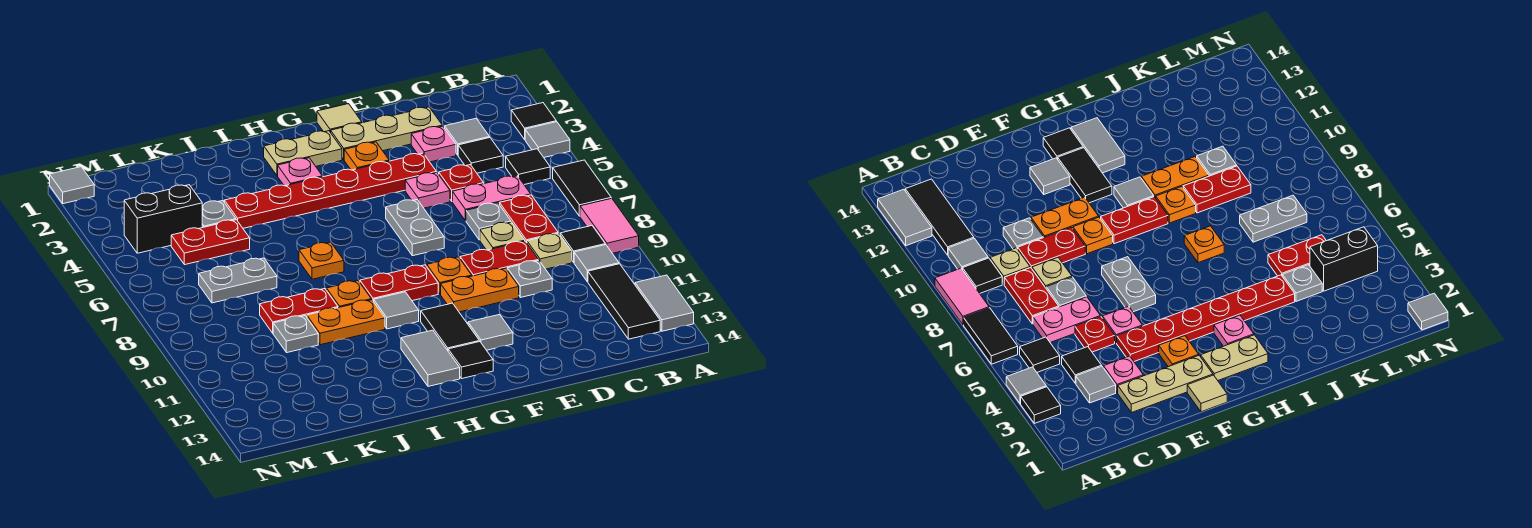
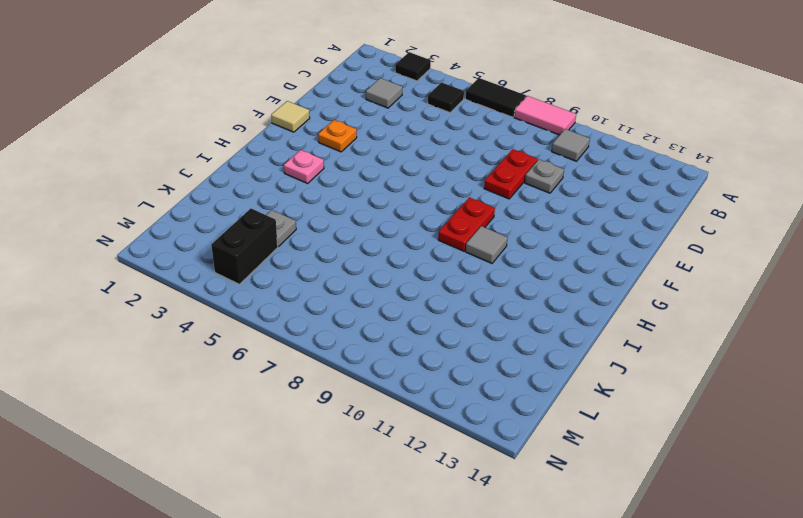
none -> grey 1x1 tile [525,122,570,157]
none -> grey 1x2 tile [635,275,694,331]
none -> black 1x1 tile [560,226,605,262]
none -> black 1x3 tile [588,264,660,339]

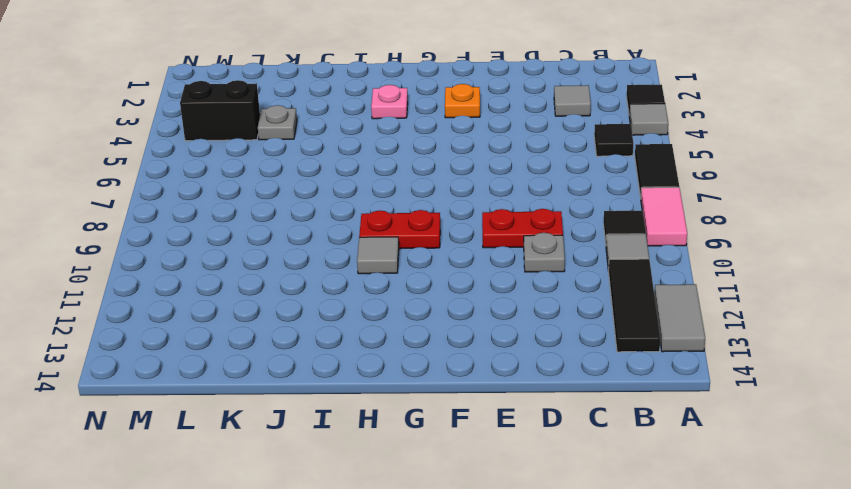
none -> black 1x1 tile [458,138,503,173]
none -> pink 1x2 plate [452,176,531,221]
none -> red 1x2 plate [500,195,558,243]
none -> tan 1x1 plate [527,233,572,269]

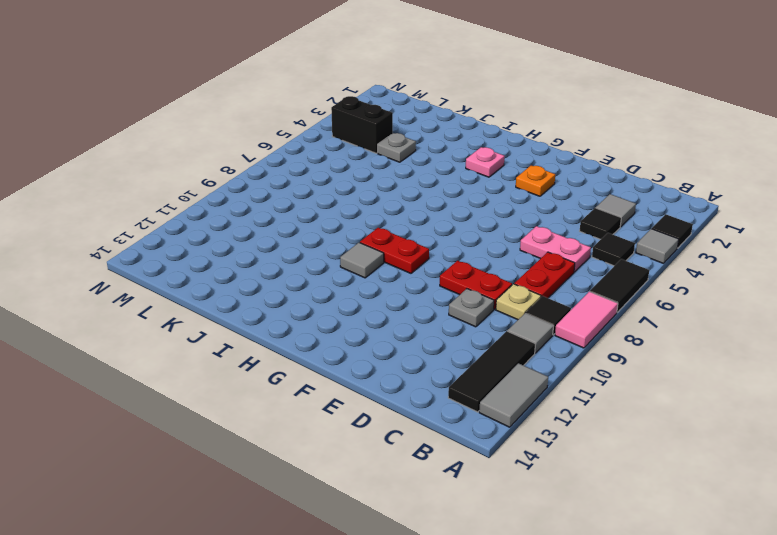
none -> tan 1x3 plate [331,107,442,160]
none -> pink 1x1 plate [411,126,456,162]
none -> red 1x1 plate [439,165,484,201]
none -> grey 1x1 plate [466,203,511,240]

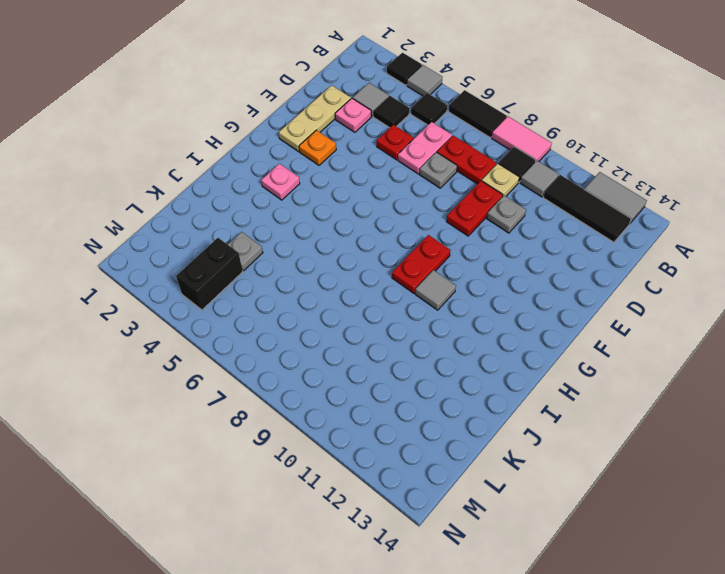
none -> tan 1x1 plate [480,222,525,250]
none -> red 1x6 plate [224,153,436,228]
none -> pink 1x1 plate [405,172,450,208]
none -> orange 1x2 plate [441,268,519,312]

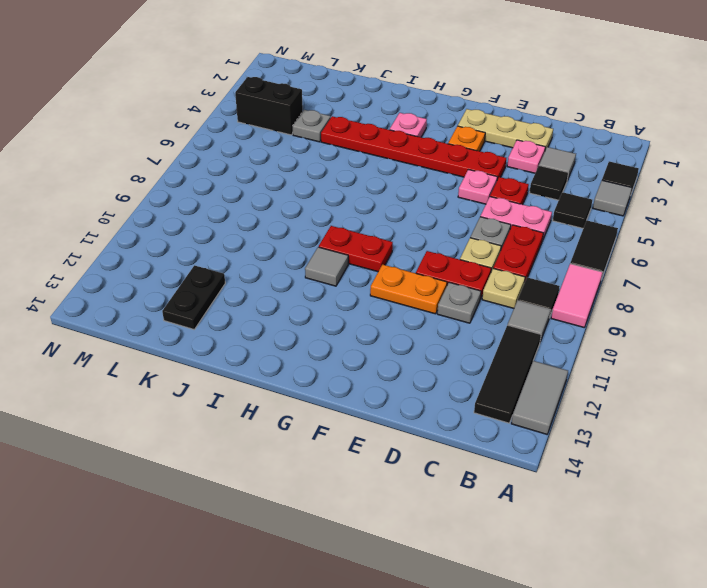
black 1x2 plate [162,265,225,329] -> none
none -> tan 1x1 tile [317,104,362,133]
none -> grey 1x2 plate [386,200,444,256]
none -> orange 1x1 plate [427,257,472,294]
none -> grey 1x1 tile [468,314,513,350]

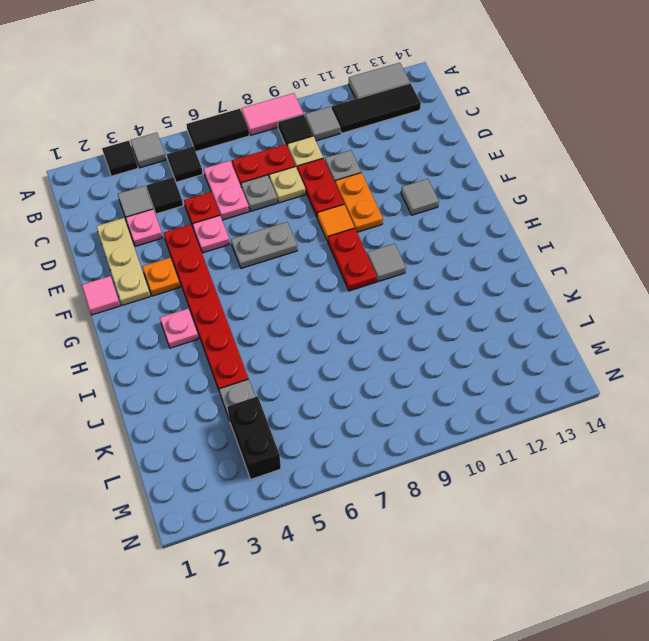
pink 1x1 tile [82,276,120,315] -> tan 1x1 tile [317,104,362,133]
orange 1x1 tile [317,205,355,242] -> orange 1x1 plate [427,257,472,294]
none -> tan 1x2 plate [264,131,342,176]
none -> black 1x2 tile [421,303,479,350]
none -> black 1x1 tile [448,342,493,379]
none -> grey 1x2 tile [401,330,460,386]

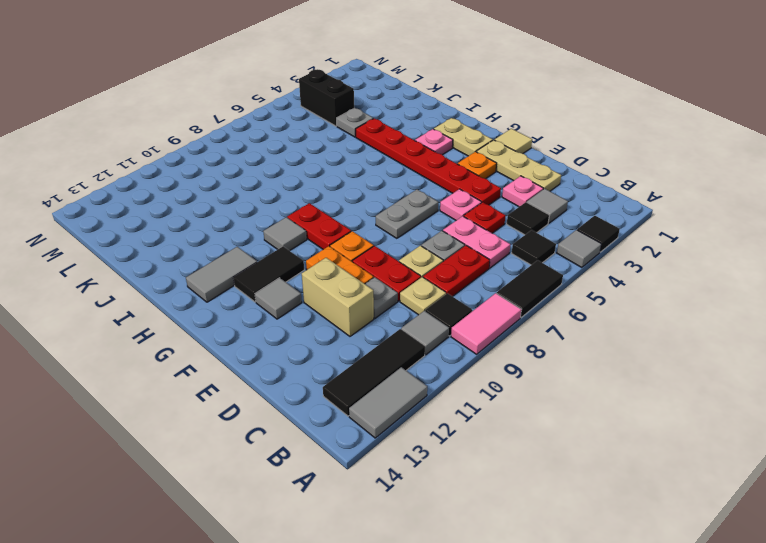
tan 1x2 brick [302,258,374,336] -> none
none -> black 1x1 tile [448,342,493,379]
none -> orange 1x1 plate [299,242,344,279]
none -> orange 1x1 plate [327,281,371,308]
none -> orange 1x2 plate [307,300,385,345]

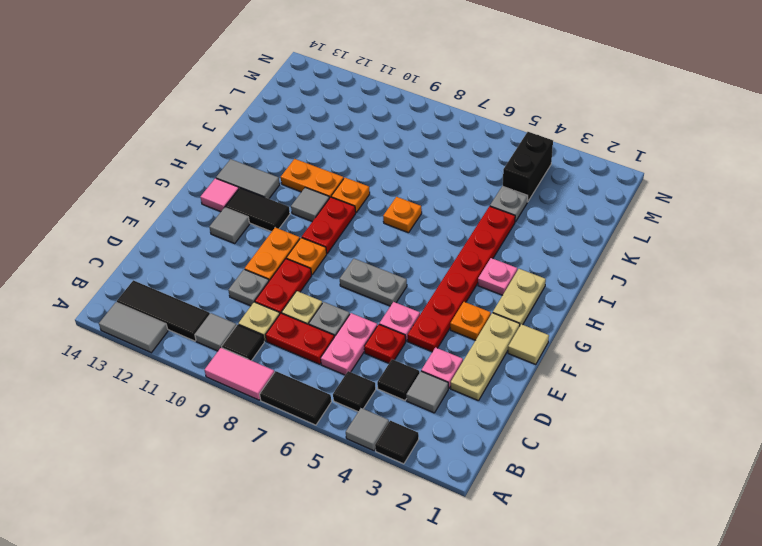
pink 1x1 tile [200,178,239,212] -> black 1x1 tile [448,342,493,379]
orange 1x2 plate [281,159,344,198] -> orange 1x2 plate turned to [307,300,385,345]
none -> red 1x2 plate [260,289,338,333]
none -> red 1x2 plate [171,220,250,265]
none -> grey 1x2 plate [199,258,277,303]
none -> grey 1x1 plate [273,316,318,353]

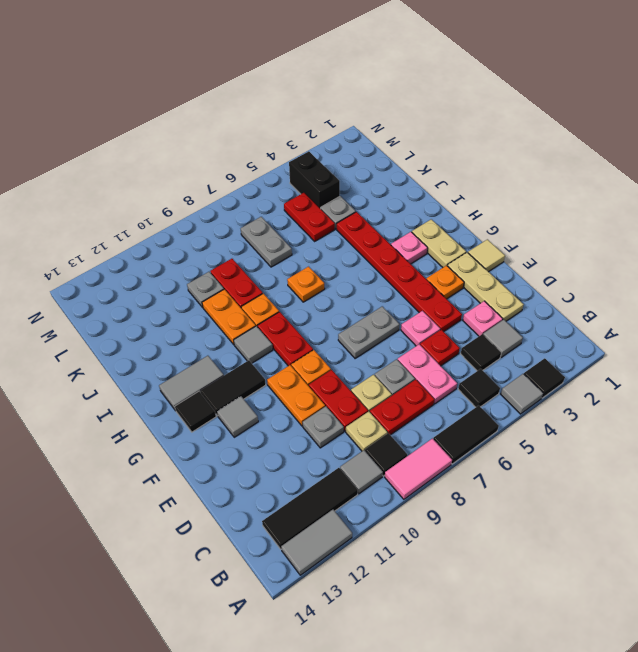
none -> grey 1x1 tile [50,167,94,204]

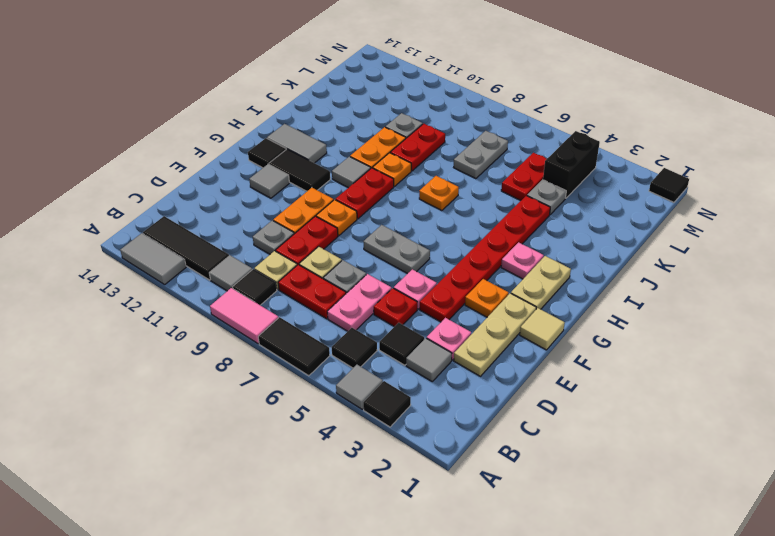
black 1x1 tile [649,168,689,202] -> grey 1x1 tile [50,167,94,204]

